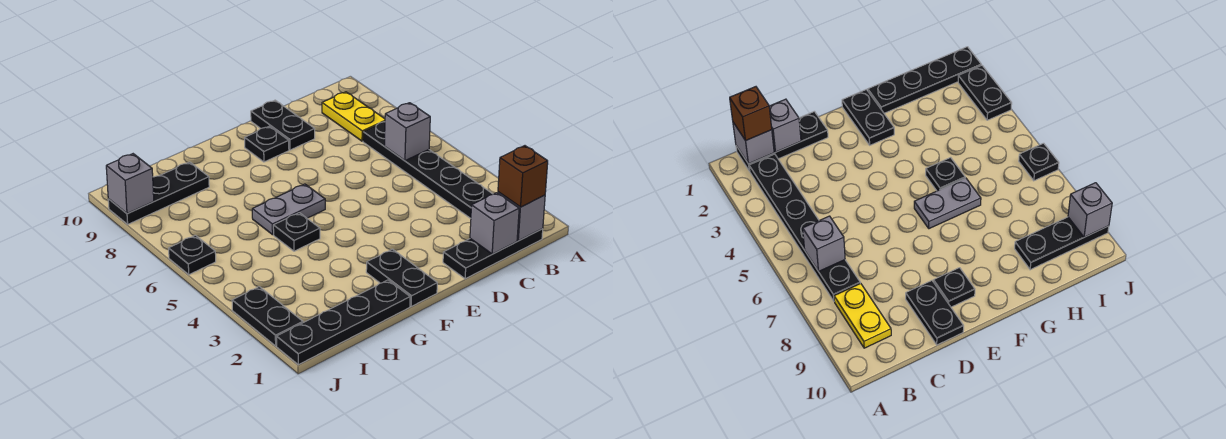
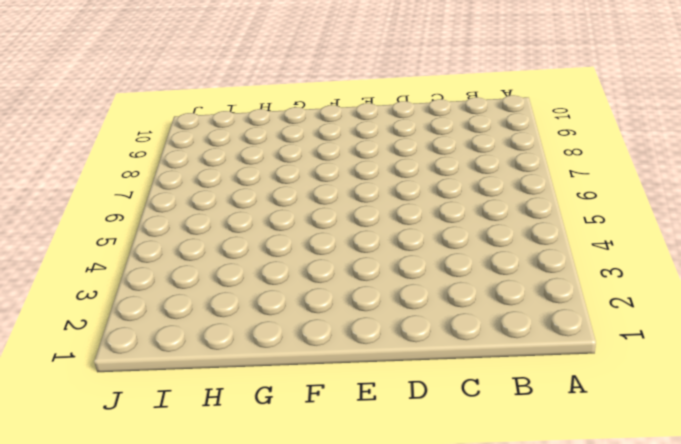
none -> black 1x3 plate [443,229,543,279]
none -> black 1x6 plate [363,122,493,218]
none -> yellow 1x2 plate [322,92,385,141]

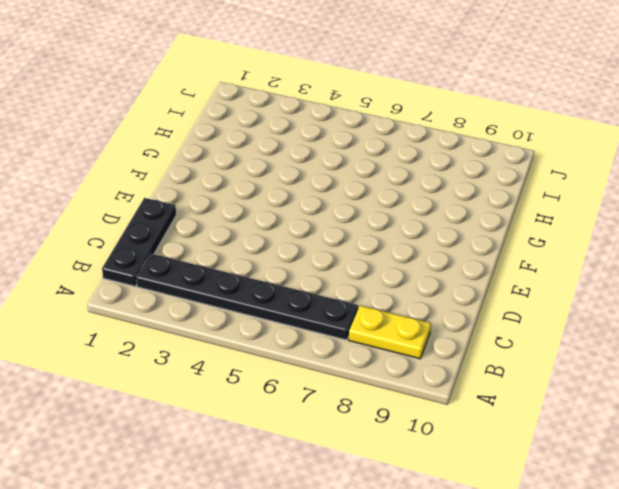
none -> black 1x2 plate [251,100,315,150]
none -> black 1x1 plate [245,126,289,162]
none -> black 1x2 plate [366,249,437,307]

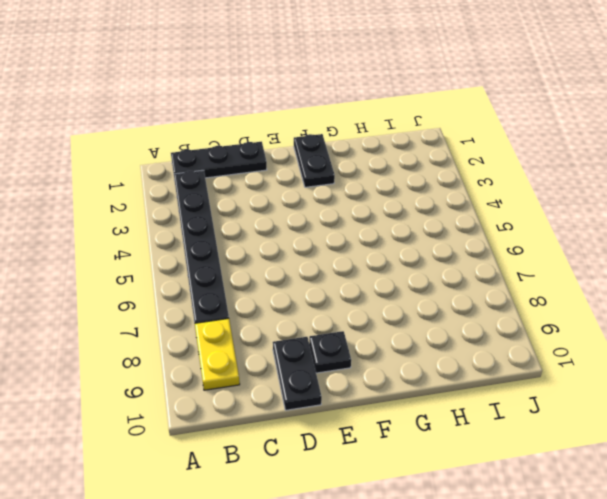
none -> grey 1x2 plate [252,184,325,235]
none -> black 1x4 plate [277,280,410,365]
none -> black 1x1 plate [273,213,320,251]

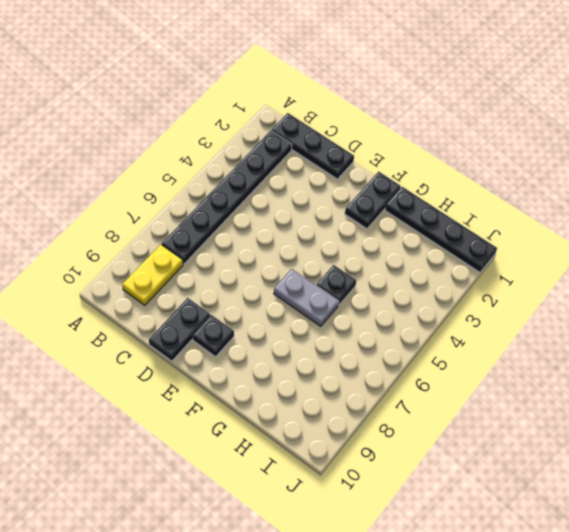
none -> black 1x3 plate [108,162,209,224]
none -> black 1x2 plate [232,287,303,346]
none -> black 1x1 plate [169,235,216,275]

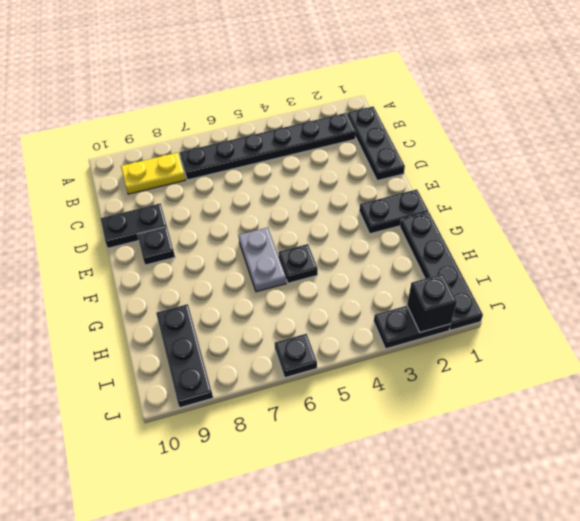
black 1x1 brick [407,274,457,333] -> none
none -> grey 1x1 brick [498,192,545,241]
none -> grey 1x1 brick [384,103,430,161]
none -> grey 1x1 brick [470,193,519,254]

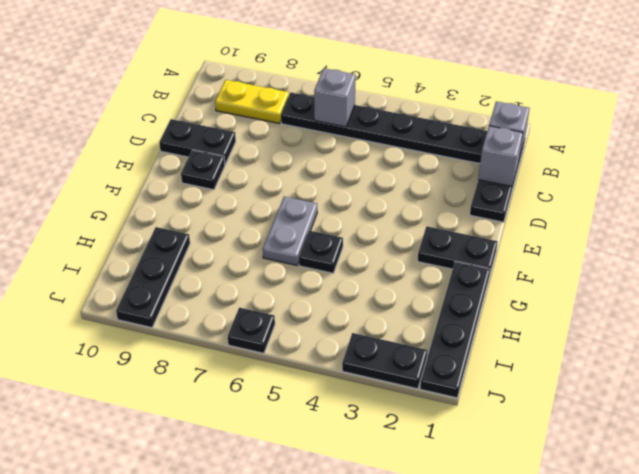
none -> grey 1x1 brick [106,154,154,214]
none -> brown 1x1 brick [498,146,548,207]

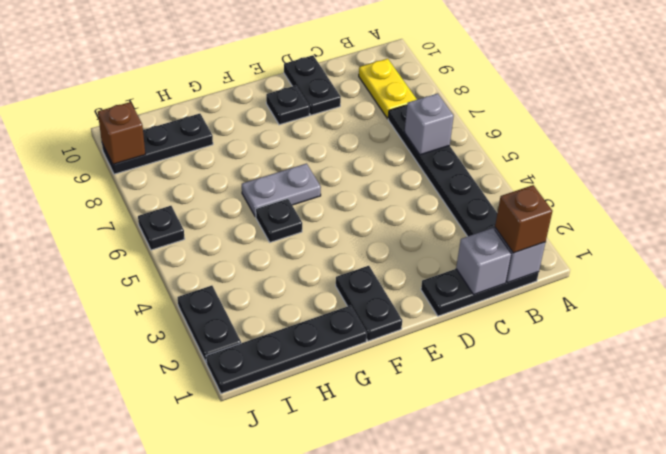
brown 1x1 brick [98,102,145,164] -> grey 1x1 brick [106,154,154,214]

